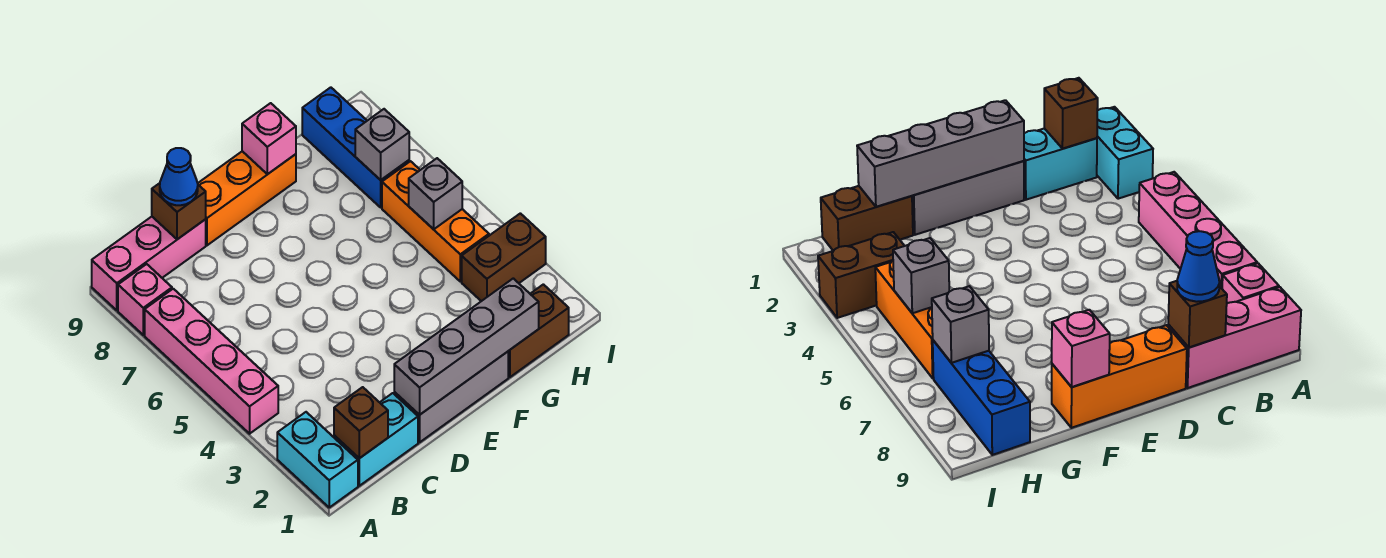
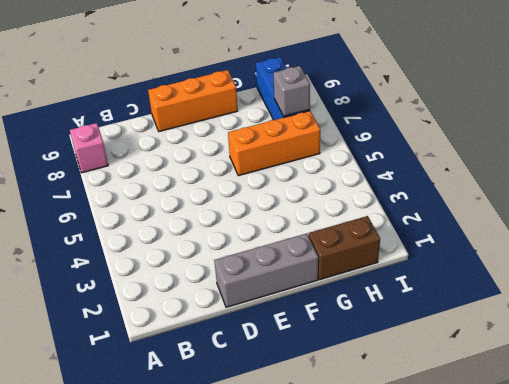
orange 1x3 brick [228,111,320,176] -> orange 1x3 brick turned to [382,161,489,281]
none -> cyan 1x2 brick [277,412,358,507]
none -> pink 1x4 brick [145,289,278,434]
none -> pink 1x3 brick [92,217,206,310]

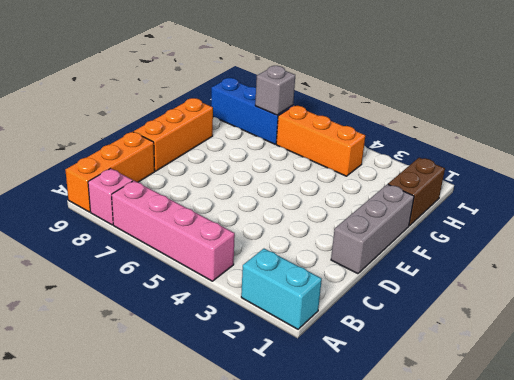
orange 1x3 brick [65,132,155,212] -> pink 1x3 brick [92,217,206,310]
none -> cyan 1x2 brick [334,393,418,486]
none -> brown 1x2 brick [462,213,546,301]
none -> brown 1x1 brick [334,387,388,458]

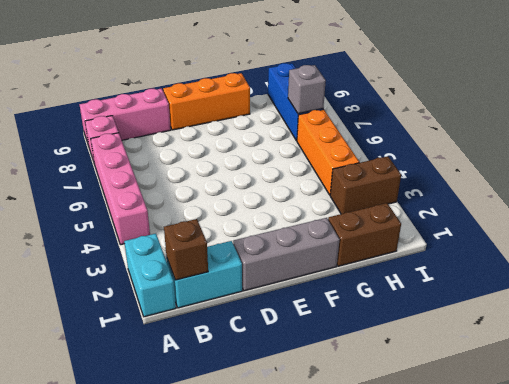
none -> brown 1x1 brick [152,183,206,239]
none -> grey 1x4 brick [394,278,539,415]
none -> pink 1x1 brick [242,103,296,174]

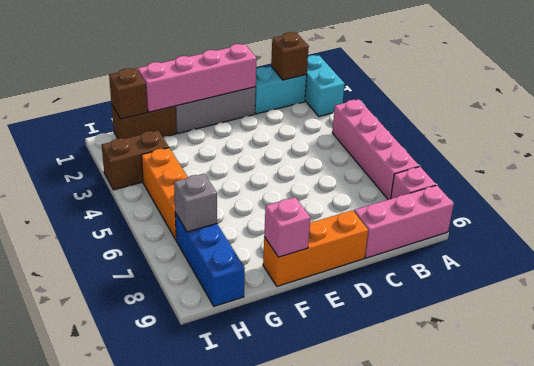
pink 1x4 brick [138,44,257,112] -> grey 1x4 brick [394,278,539,415]
brown 1x1 brick [109,68,148,119] -> brown 1x1 brick moved to [152,183,206,239]
none -> grey 1x1 brick [409,158,462,229]
none -> blue 1x1 cone [160,148,198,205]

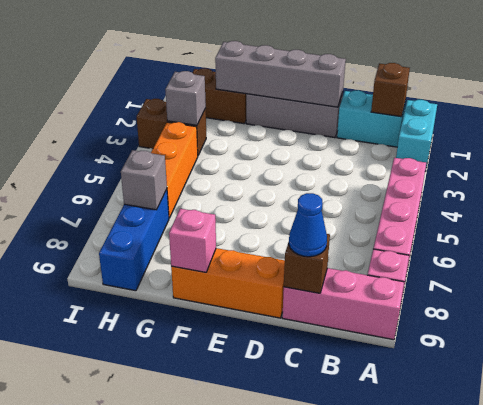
grey 1x1 brick [165,71,206,125] -> grey 1x1 brick moved to [409,158,462,229]

